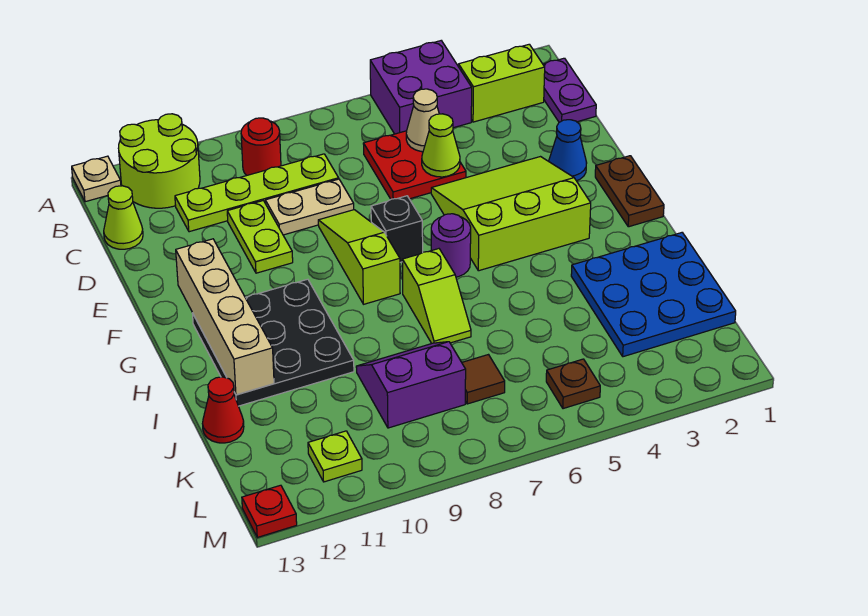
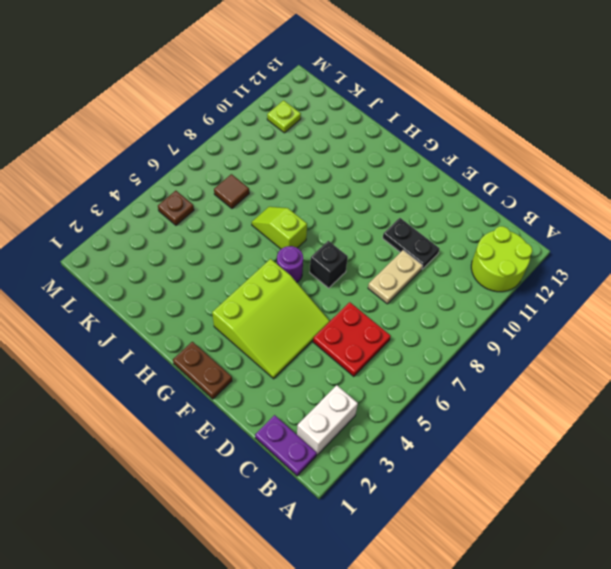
white 1x2 brick [297,385,358,455] -> lime 1x2 brick [459,44,545,122]
black 1x2 plate [383,218,440,269] -> lime 1x2 plate [227,201,293,273]
none -> purple 2x2 brick [370,41,472,134]
none -> tan 1x1 plate [72,156,121,202]
none -> red 1x1 round brick [241,118,281,175]

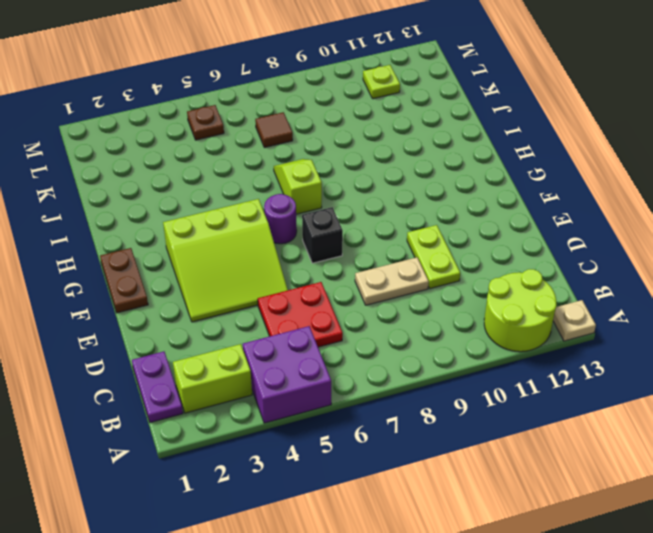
none -> red 1x1 round brick [241,118,281,175]
none -> lime 1x4 plate [175,154,339,232]
none -> lime 1x1 cone [104,186,143,249]

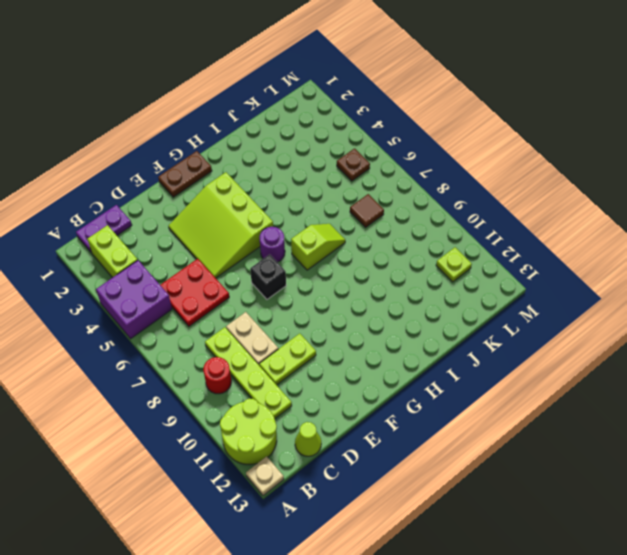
none -> blue 1x1 cone [549,120,587,181]
none -> lime 1x3 slope [318,210,400,304]
none -> black 3x3 plate [192,279,354,406]

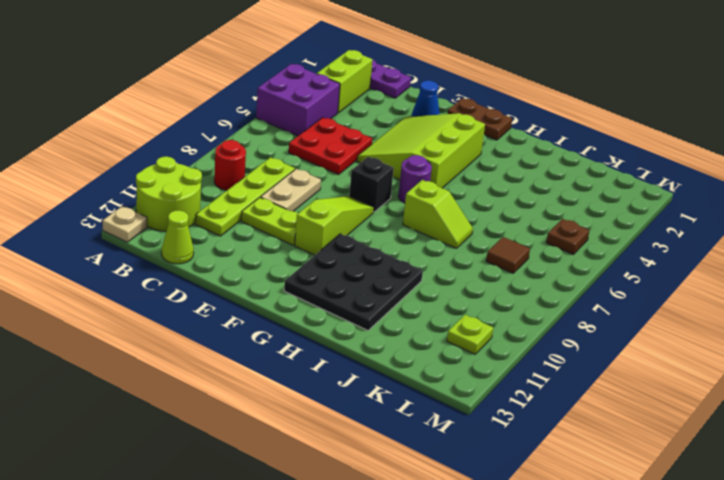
lime 1x3 slope [295,196,374,255] -> lime 1x3 slope turned to [318,210,400,304]
none -> blue 3x3 plate [571,233,736,357]
none -> purple 2x2 slope [356,342,466,428]
none -> red 1x1 cone [202,377,244,443]

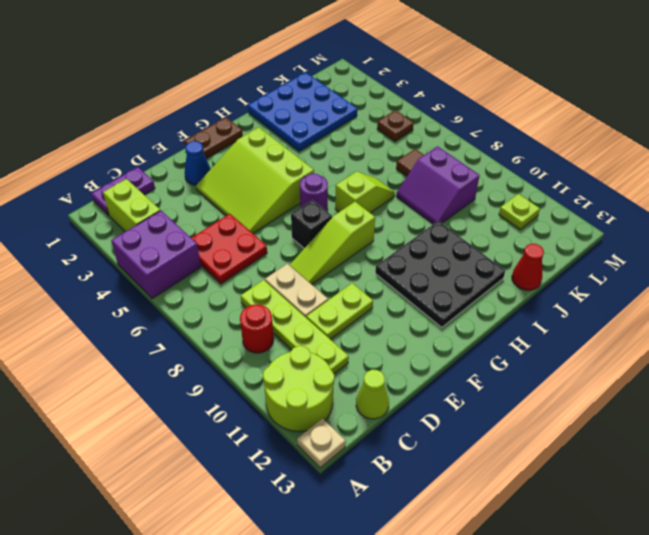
none -> red 1x1 plate [242,485,297,537]
none -> tan 1x1 cone [406,89,439,152]
none -> lime 1x1 cone [422,114,460,177]

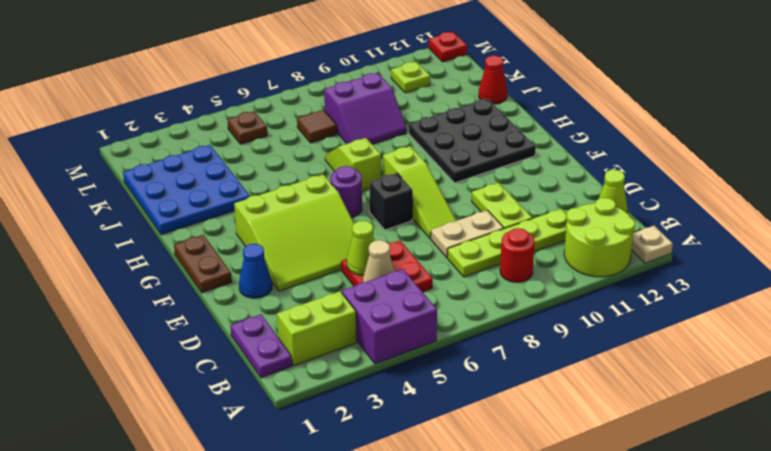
none -> tan 1x4 brick [176,239,274,395]

